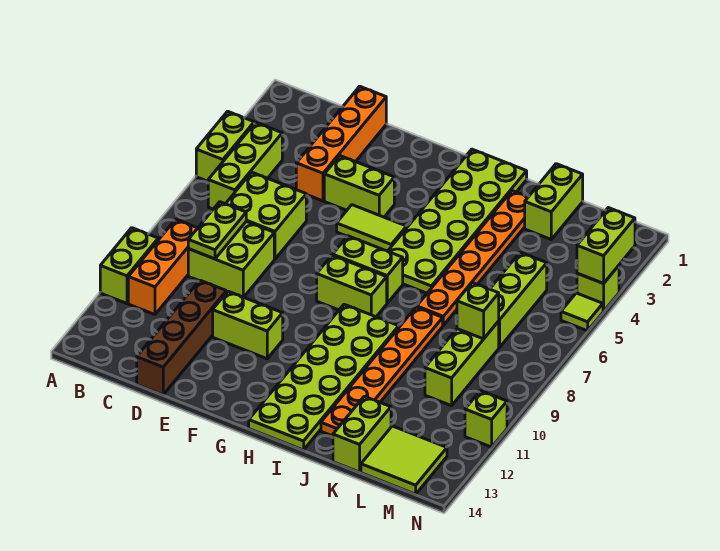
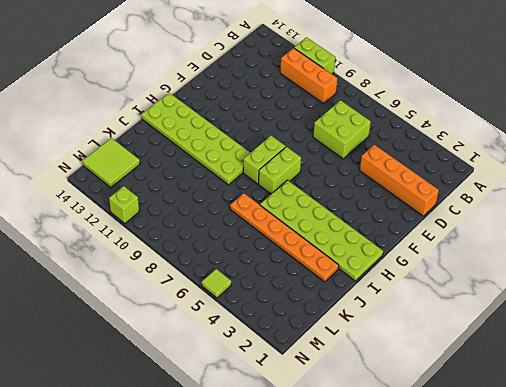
none -> lime 1x2 brick [196,111,254,181]
none -> lime 1x3 brick [208,122,282,209]
none -> lime 2x2 brick [188,222,274,297]

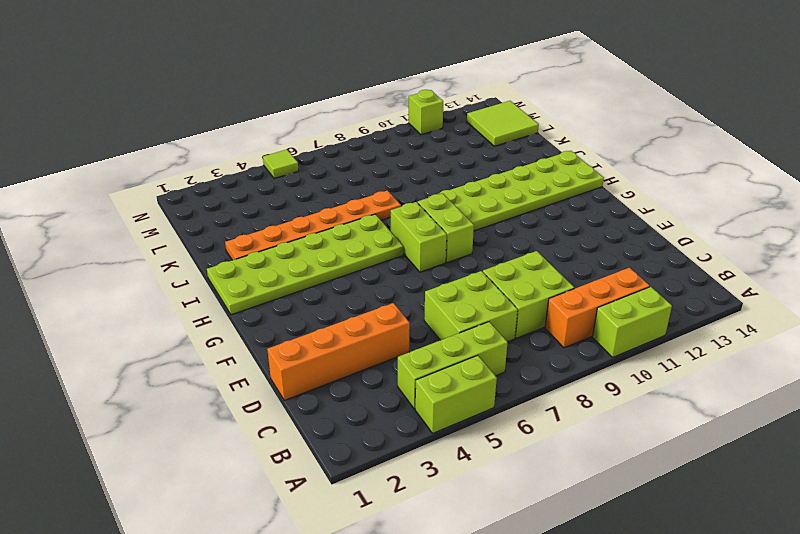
none -> brown 1x4 brick [137,280,226,395]
none -> lime 1x2 brick [324,156,394,217]
none -> lime 1x2 brick [213,291,283,359]

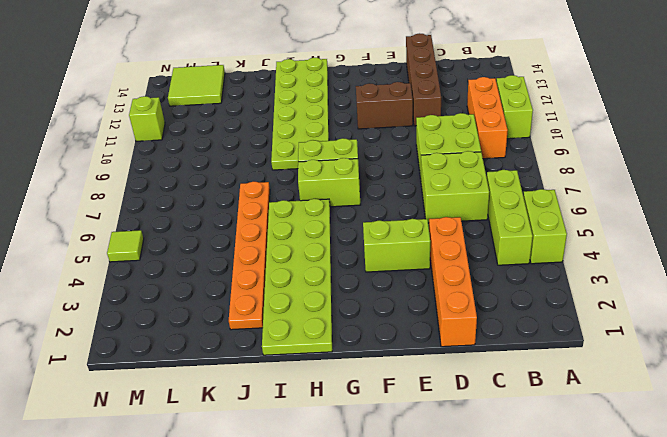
brown 1x2 brick [356,82,413,129] -> lime 1x2 brick [213,291,283,359]
none -> lime 1x2 tile [337,205,407,251]
none -> orange 1x6 plate [321,307,443,436]
none -> lime 1x2 brick [525,164,583,239]

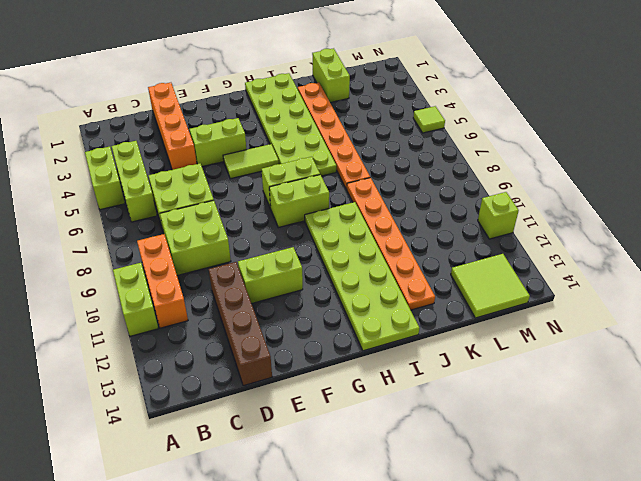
none -> lime 1x2 brick [333,396,391,472]
none -> lime 1x3 brick [490,252,547,347]
none -> lime 1x3 brick [425,321,499,406]

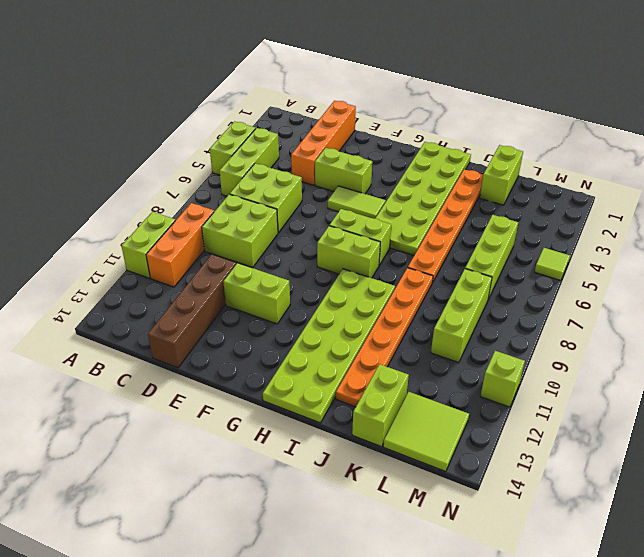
none -> lime 1x1 brick [577,266,619,311]
none -> lime 1x2 plate [188,202,246,259]
none -> lime 1x1 brick [457,282,499,339]

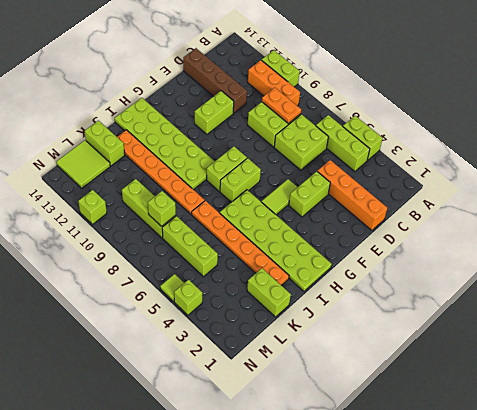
orange 1x2 plate [262,88,301,124] -> lime 1x2 plate [188,202,246,259]
none -> lime 1x2 brick [577,208,635,284]

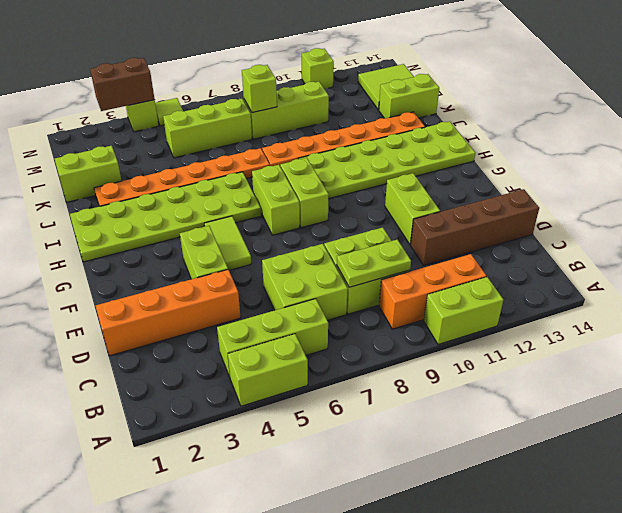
brown 1x2 brick [90,58,155,111] -> lime 1x2 brick [577,208,635,284]

